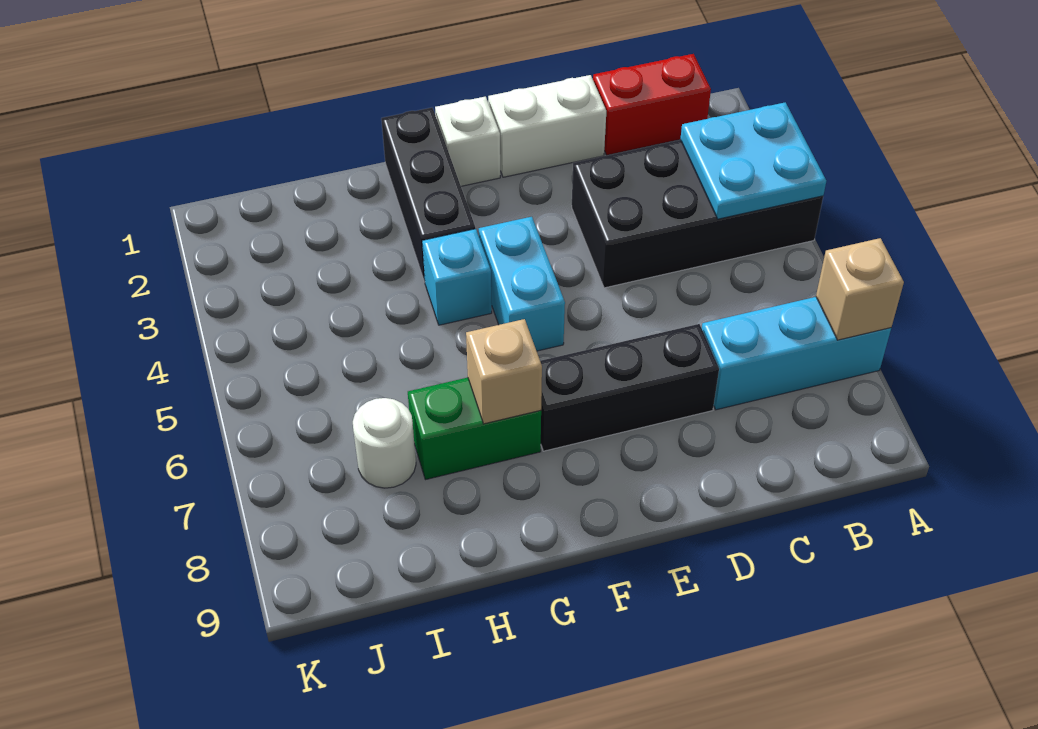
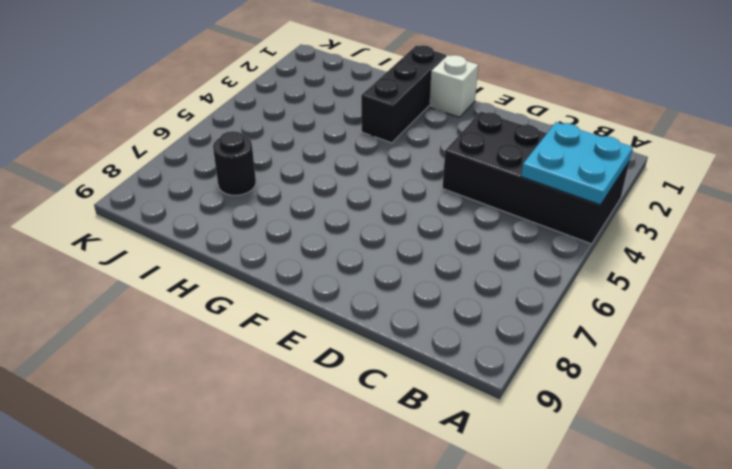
black 1x1 round brick [213,131,256,195] -> white 1x1 round brick [353,398,416,488]
none -> cyan 1x3 brick [702,297,891,410]
none -> red 1x2 brick [593,54,711,155]
none -> white 1x2 brick [488,75,606,177]

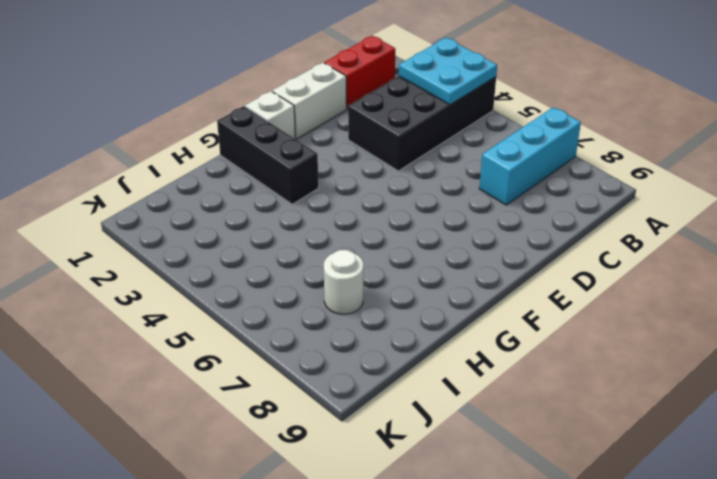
none -> black 1x3 brick [540,324,719,451]
none -> cyan 1x2 brick [479,217,565,351]
none -> cyan 1x1 brick [422,229,492,325]

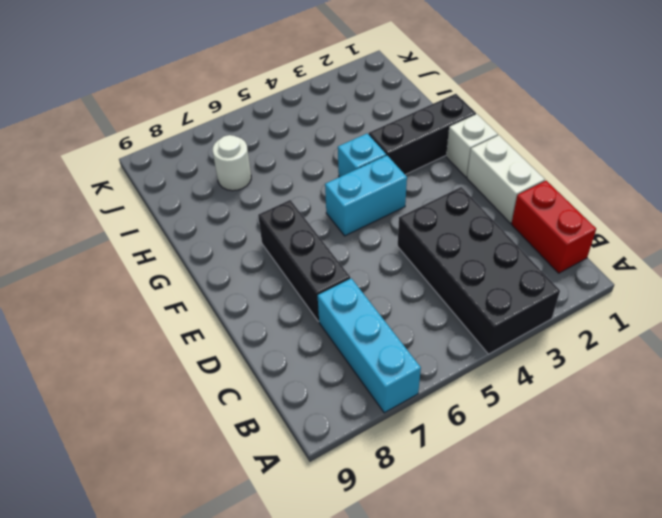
none -> green 1x2 brick [408,378,541,480]
none -> cyan 2x2 plate [680,102,826,219]
none -> tan 1x1 brick [816,238,904,340]

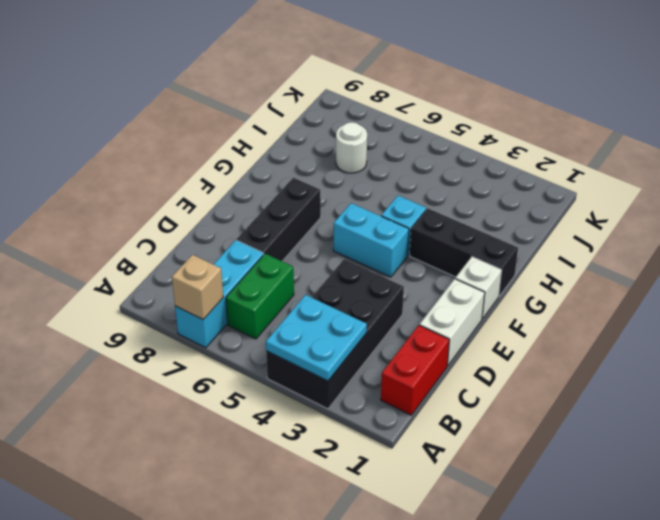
green 1x2 brick [226,254,294,339] -> green 1x2 brick moved to [408,378,541,480]
none -> tan 1x1 brick [466,319,542,424]

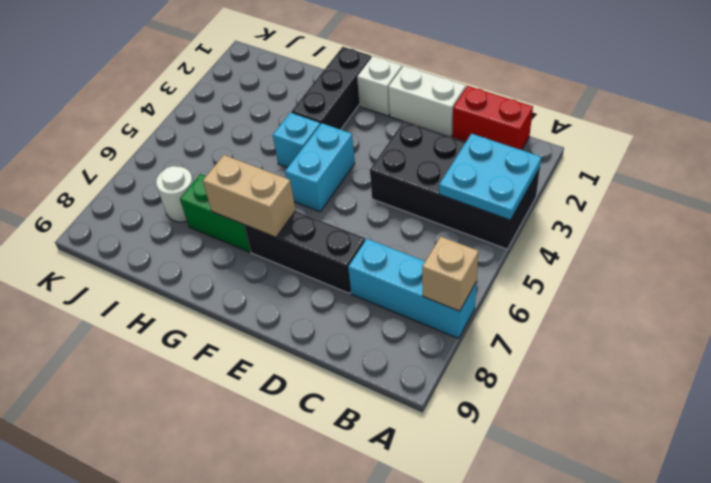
tan 1x2 brick [203,155,296,237] -> tan 1x1 brick [466,319,542,424]

